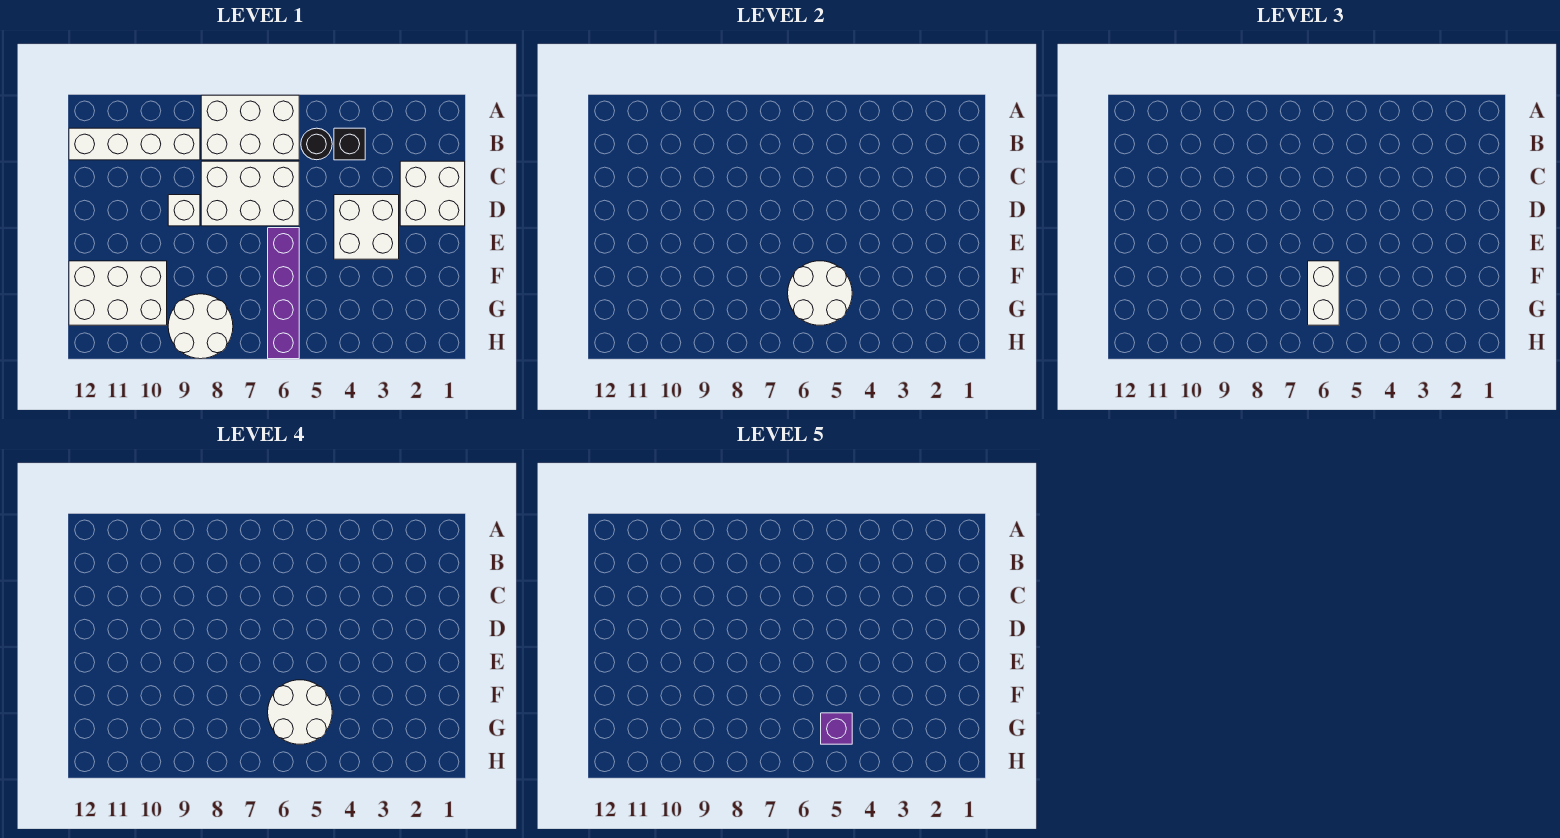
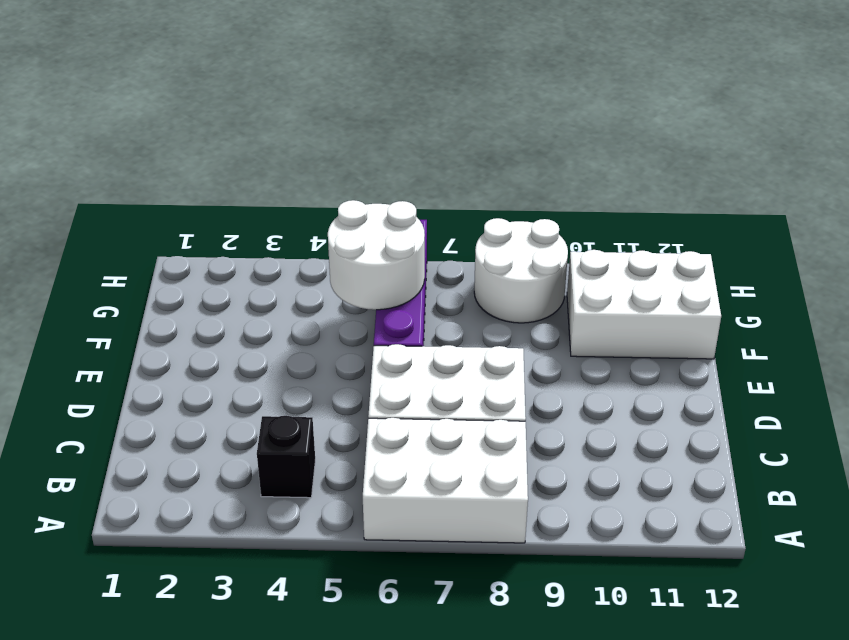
none -> black 1x1 round brick [301,128,332,160]
none -> white 1x4 brick [69,128,200,160]
none -> white 2x2 brick [400,161,465,226]

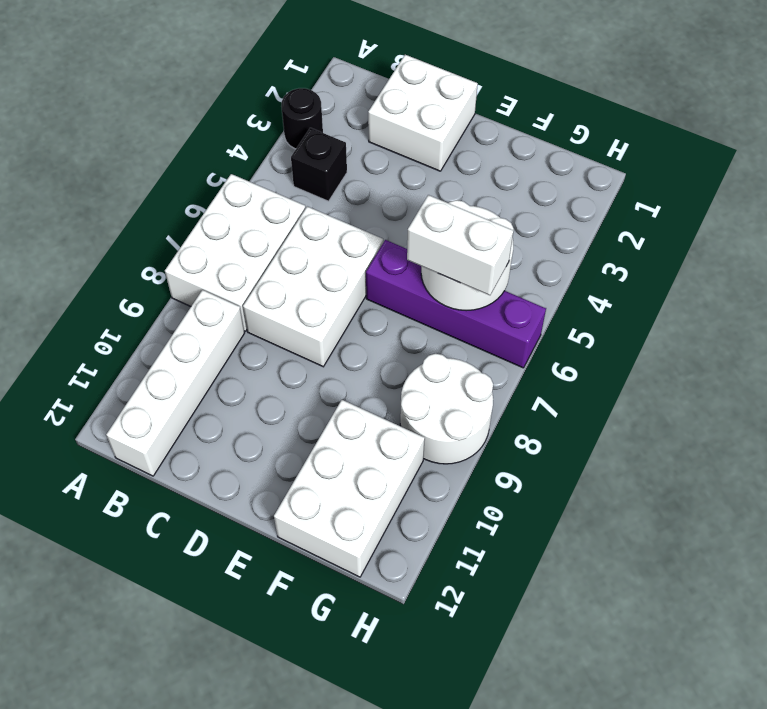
black 1x1 round brick [281,88,323,149] -> black 1x1 round brick moved to [301,128,332,160]
none -> white 2x2 brick [334,195,399,259]
none -> white 1x1 brick [168,195,200,226]
none -> white 2x2 round brick [268,680,332,744]

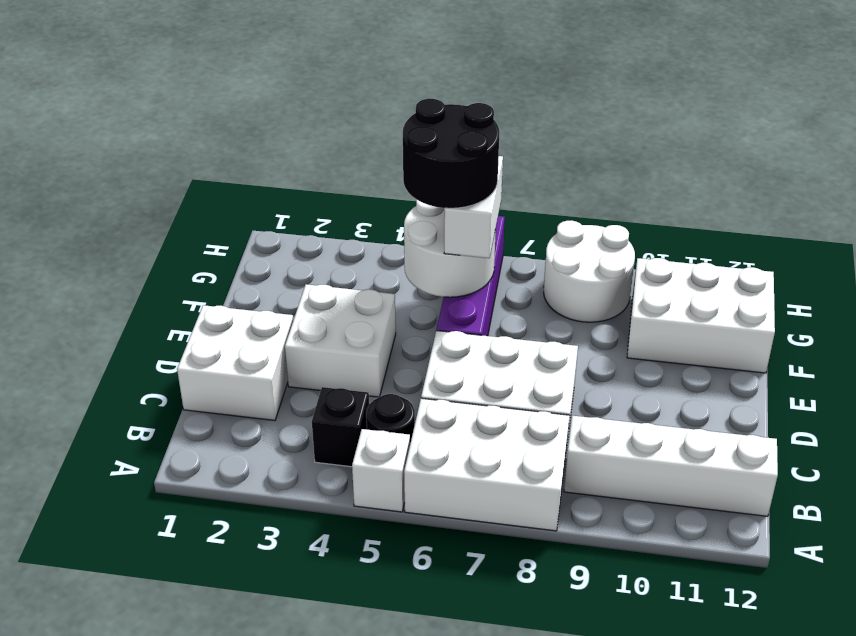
white 1x1 brick [352,429,410,512] -> white 1x1 brick moved to [168,195,200,226]
black 2x2 round brick [403,99,499,208] -> white 2x2 round brick [268,680,332,744]
none -> purple 1x1 brick [821,713,852,744]

